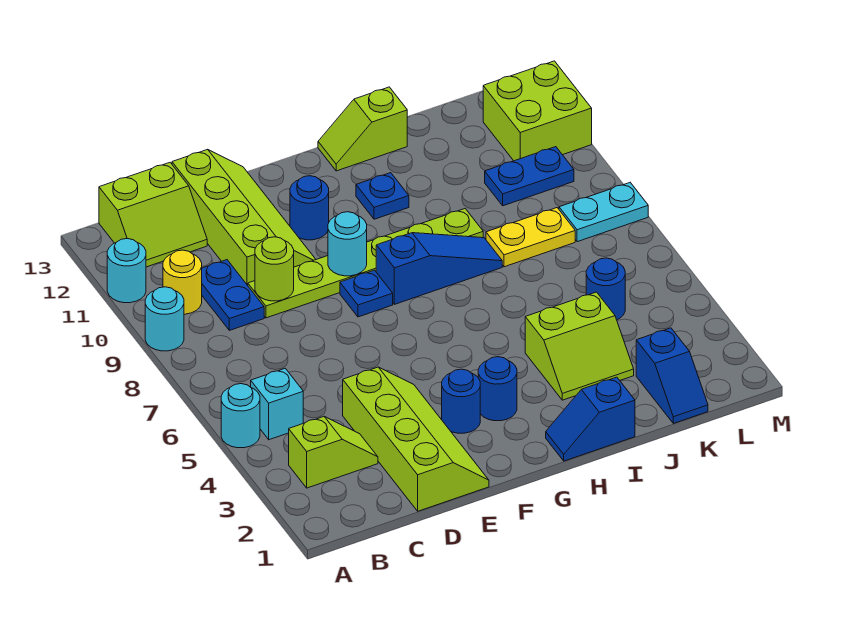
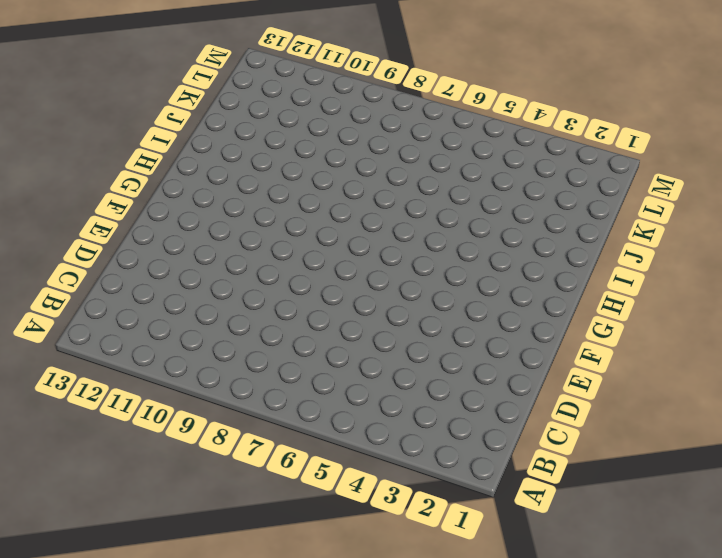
none -> cyan 1x1 round brick [221,384,260,448]
none -> cyan 1x1 round brick [145,287,184,351]
none -> cyan 1x1 round brick [107,239,146,303]

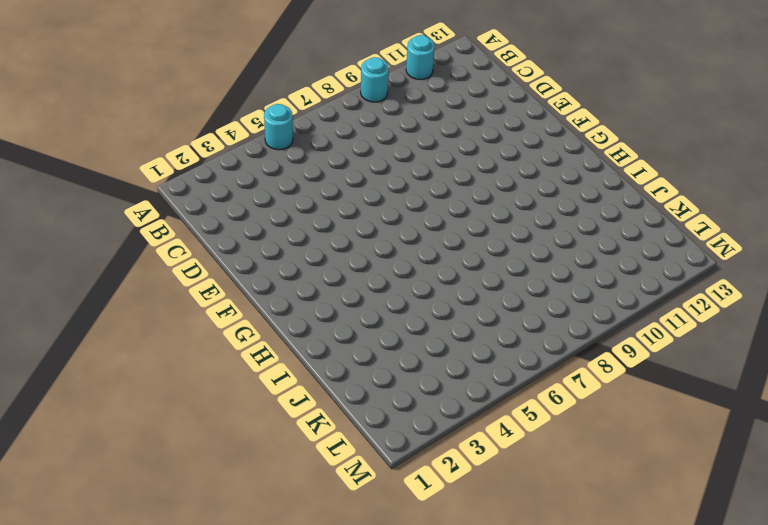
none -> lime 1x2 slope [289,417,378,488]
none -> cyan 1x1 brick [251,368,303,440]
none -> yellow 1x1 round brick [163,250,202,314]

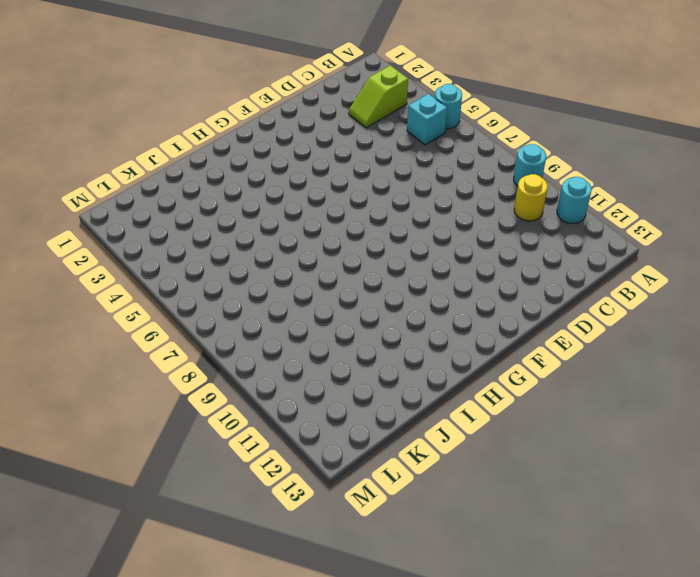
none -> lime 2x2 slope [99,163,207,267]
none -> blue 1x2 plate [202,260,264,330]
none -> lime 2x4 slope [343,367,489,511]

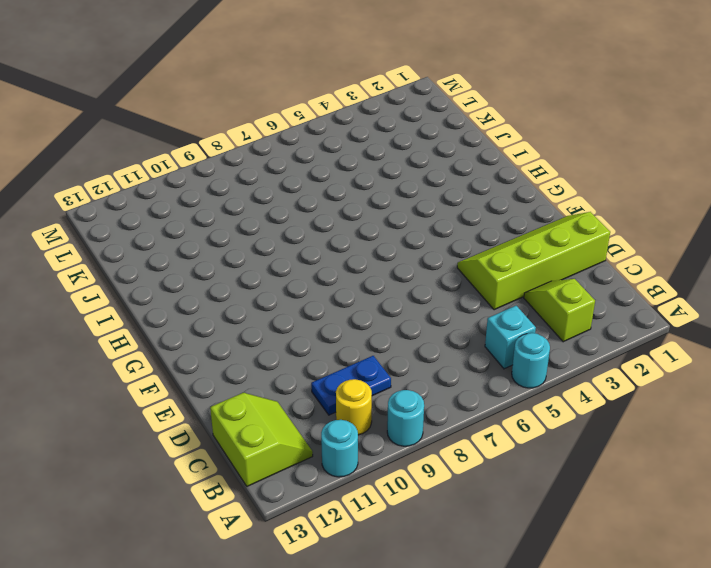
none -> lime 1x6 plate [248,209,483,318]
none -> lime 2x4 slope [172,149,316,285]
none -> blue 1x1 round brick [442,369,480,433]

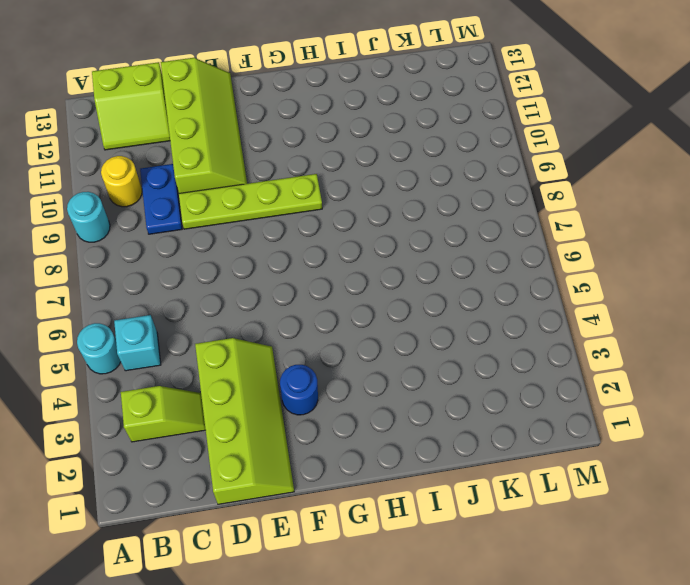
lime 1x4 plate [179,174,322,229] -> lime 1x6 plate [248,209,483,318]
none -> cyan 1x1 round brick [107,239,146,303]
none -> blue 1x1 plate [340,270,393,317]
none -> blue 1x1 round brick [290,176,329,240]

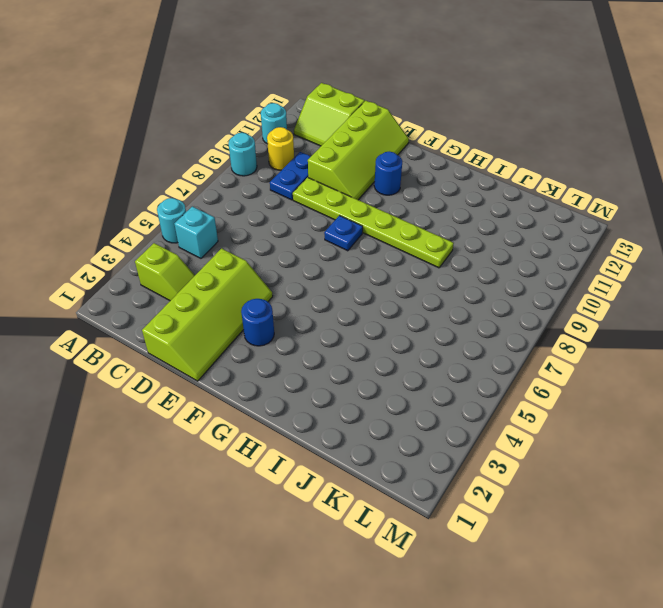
none -> blue 1x1 round brick [478,357,517,421]
none -> blue 1x3 slope [376,233,502,304]
none -> blue 1x2 slope [546,377,635,461]

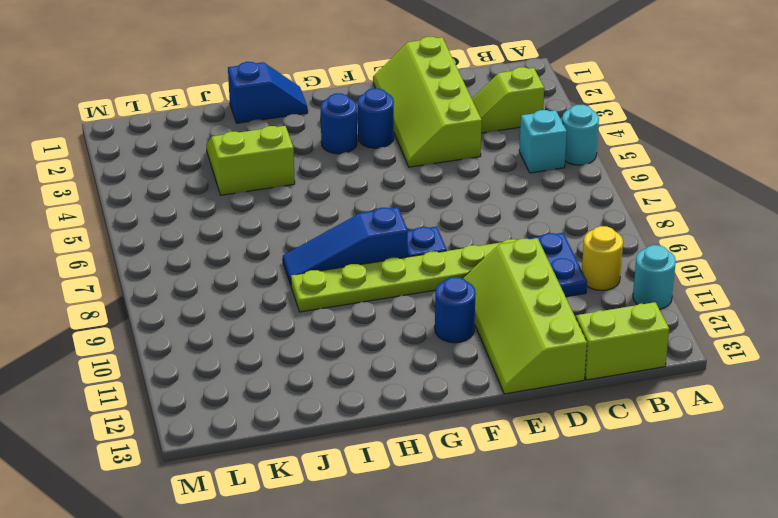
none -> cyan 1x1 round brick [145,287,184,351]
none -> blue 1x1 plate [356,173,409,219]
none -> lime 1x2 slope [318,87,407,171]

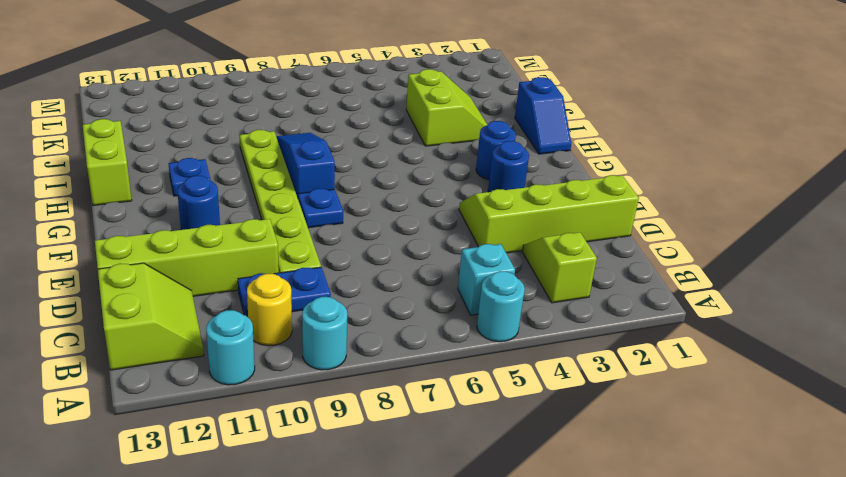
lime 1x2 brick [83,119,132,205] -> lime 1x2 slope [318,87,407,171]
none -> yellow 1x2 plate [486,208,575,267]
none -> blue 1x2 slope [636,328,708,423]
none -> blue 1x1 round brick [586,258,625,320]

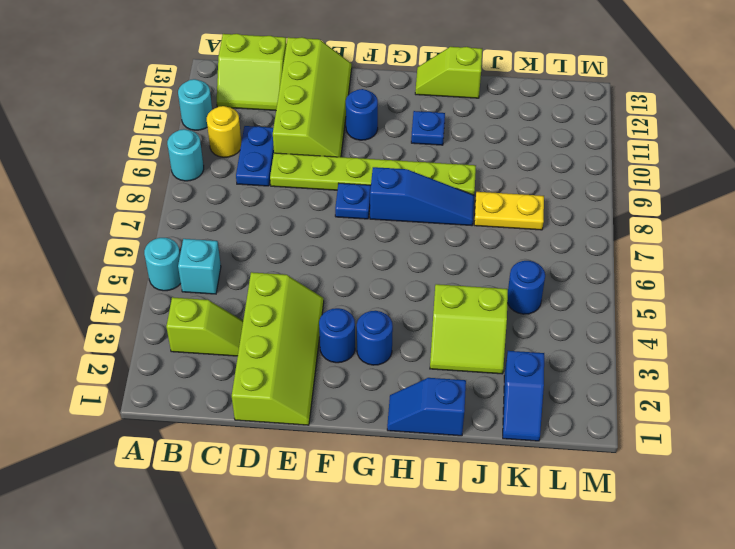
none -> blue 1x2 plate [485,147,574,206]
none -> cyan 1x2 plate [559,183,648,242]
none -> lime 2x2 brick [483,61,592,161]

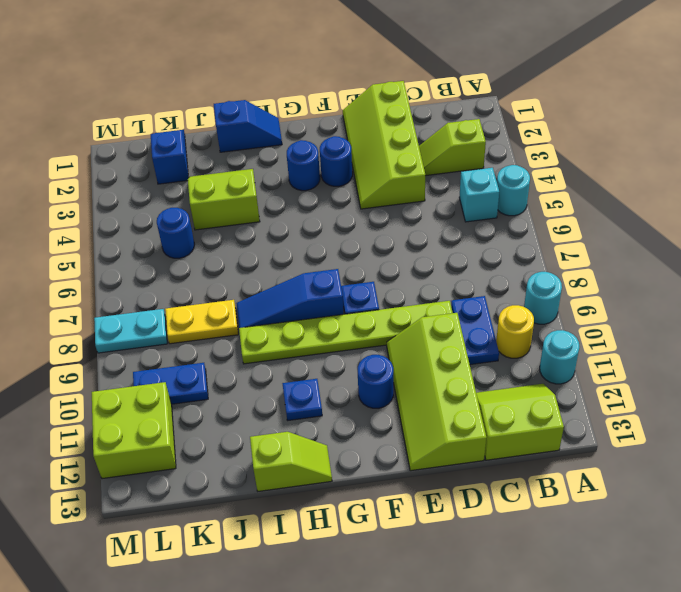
none -> lime 1x1 round brick [255,237,294,301]
none -> cyan 1x1 round brick [328,212,367,276]

